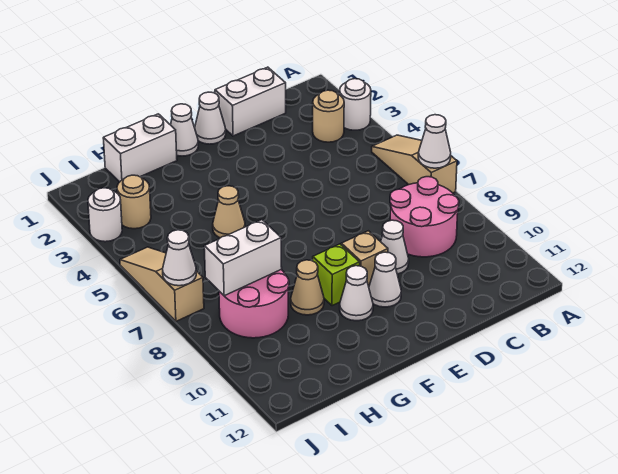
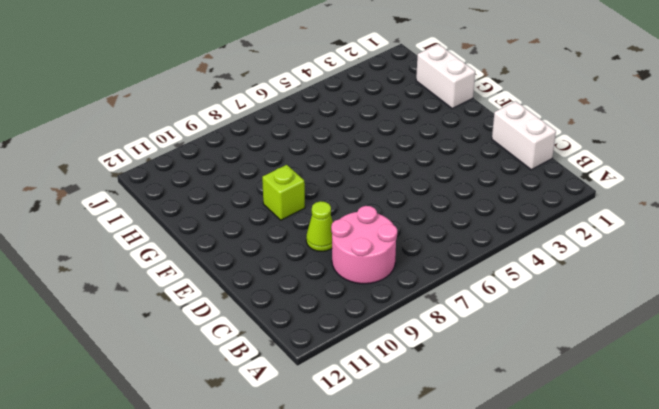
lime 1x1 cone [306,201,333,251] -> white 1x1 cone [381,220,409,274]
none -> white 1x1 round brick [340,79,371,130]
none -> tan 1x3 slope [372,135,457,193]
none -> tan 1x1 round brick [313,90,344,142]

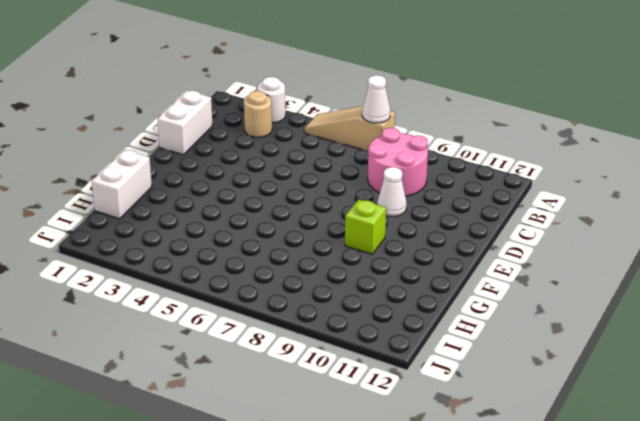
none -> white 1x1 cone [195,92,226,144]
none -> tan 1x1 brick [341,231,388,286]
none -> white 1x1 cone [369,252,401,307]

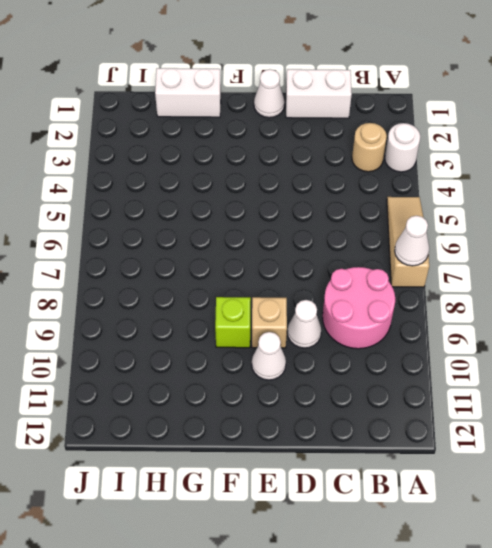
none -> white 1x1 cone [171,104,198,156]
none -> white 1x1 cone [340,266,373,321]
none -> tan 1x1 cone [213,186,245,238]

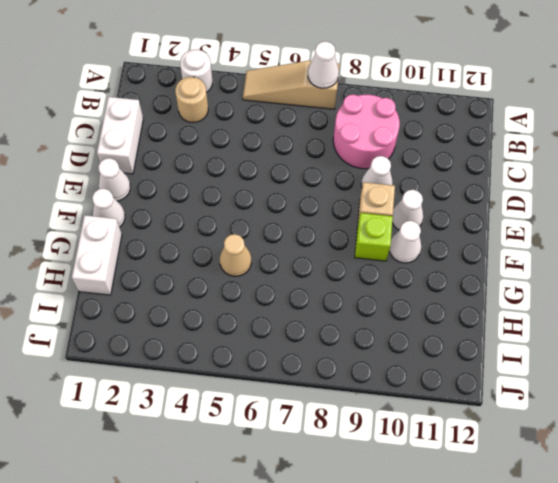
none -> tan 1x1 cone [291,260,324,315]
none -> pink 2x2 round brick [219,270,289,338]
none -> tan 1x1 round brick [117,175,151,229]

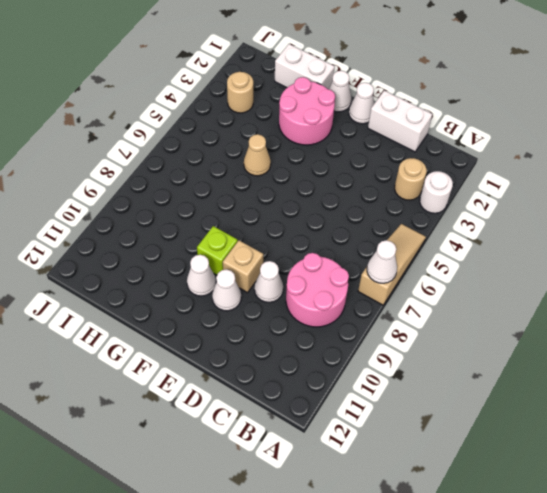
pink 2x2 round brick [279,77,335,145] -> pink 2x2 round brick moved to [219,270,289,338]
none -> tan 1x1 cone [291,260,324,315]
none -> white 1x1 round brick [88,188,122,242]
none -> tan 1x3 slope [120,247,204,321]

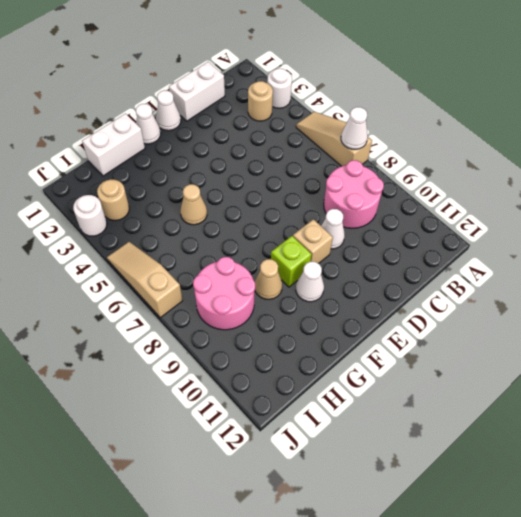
none -> white 1x1 cone [369,252,401,307]
none -> white 1x2 brick [204,220,282,296]
none -> white 1x1 cone [163,230,196,286]

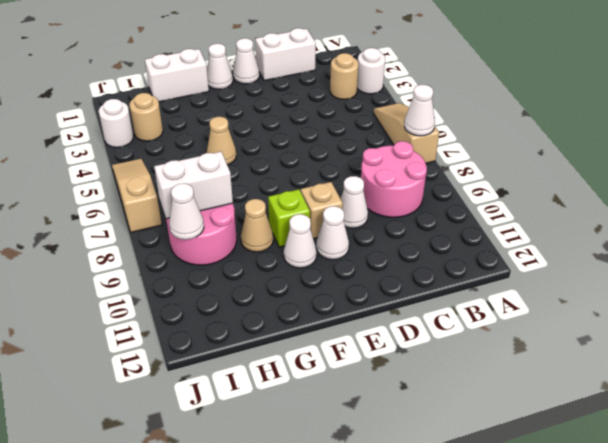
white 1x1 cone [169,183,204,240] -> white 1x1 cone moved to [163,230,196,286]

